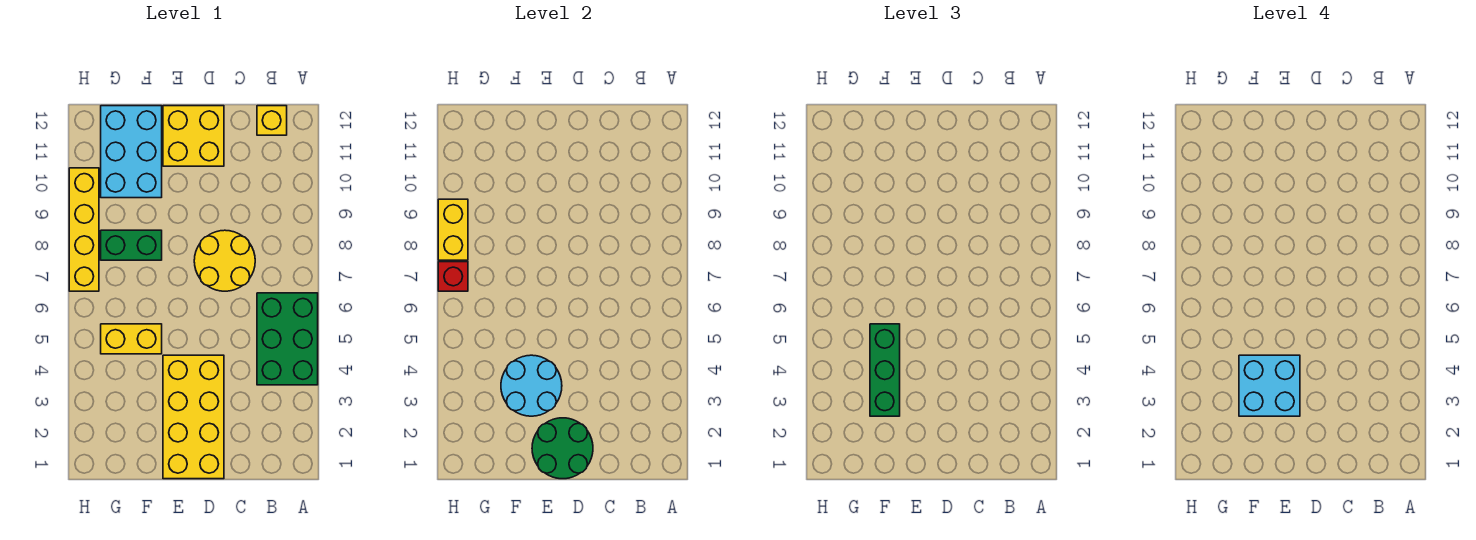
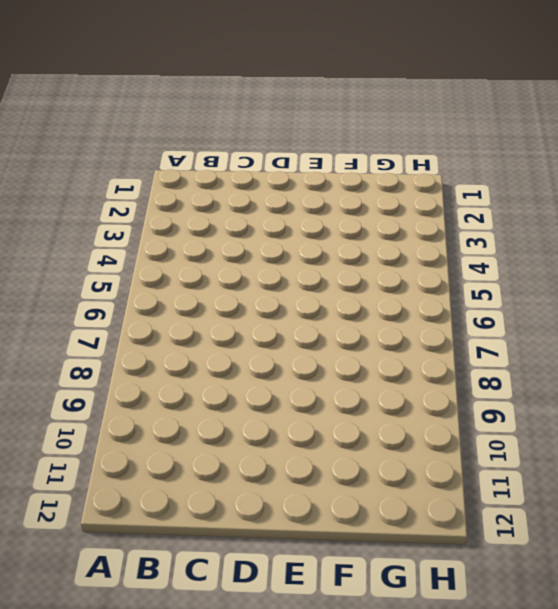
none -> green 2x3 brick [257,293,318,385]
none -> yellow 1x1 brick [257,106,287,135]
none -> yellow 2x2 round brick [194,230,255,291]

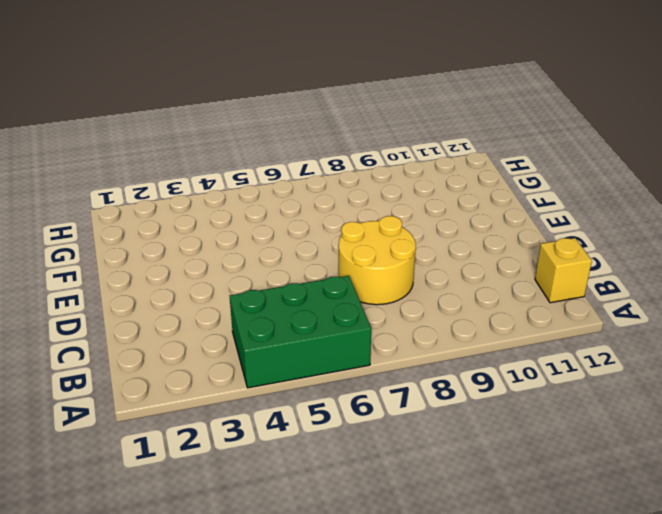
none -> yellow 2x4 brick [163,355,224,479]
none -> yellow 2x2 brick [163,106,224,166]
none -> yellow 1x2 brick [101,324,162,354]

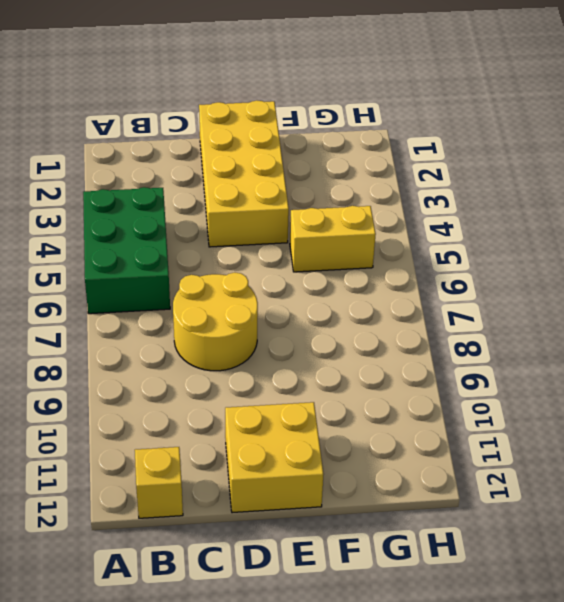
none -> green 1x2 brick [101,230,162,260]
none -> cyan 2x3 brick [101,106,162,198]
none -> yellow 1x4 brick [69,168,99,291]

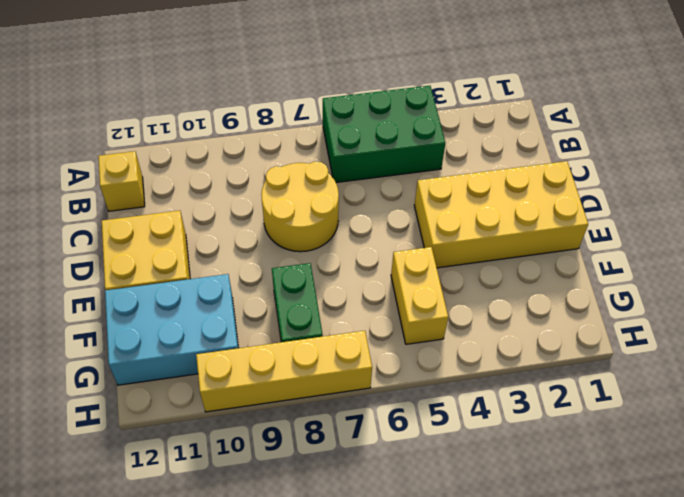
none -> green 2x2 round brick [532,418,593,479]
none -> cyan 2x2 round brick [501,355,562,416]
none -> red 1x1 brick [438,262,468,291]

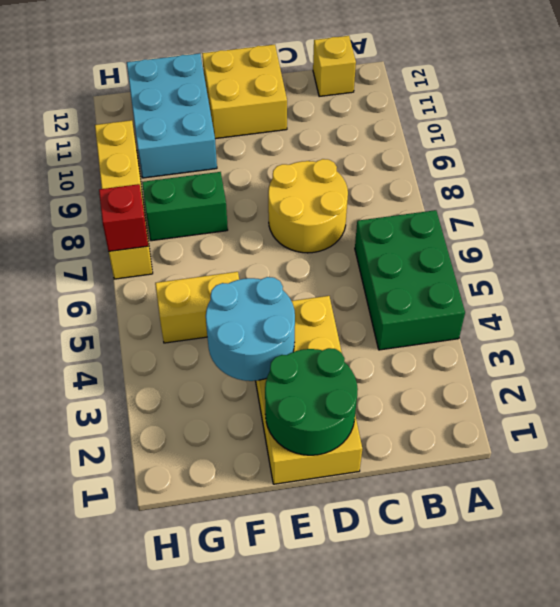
none -> yellow 1x2 brick [438,199,468,260]
none -> green 1x3 brick [870,324,900,416]
none -> cyan 2x2 brick [1239,355,1300,416]

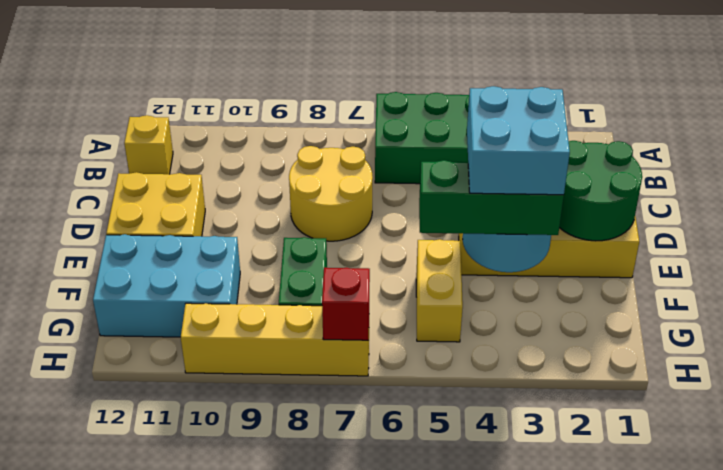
none -> yellow 1x2 brick [438,199,468,260]

